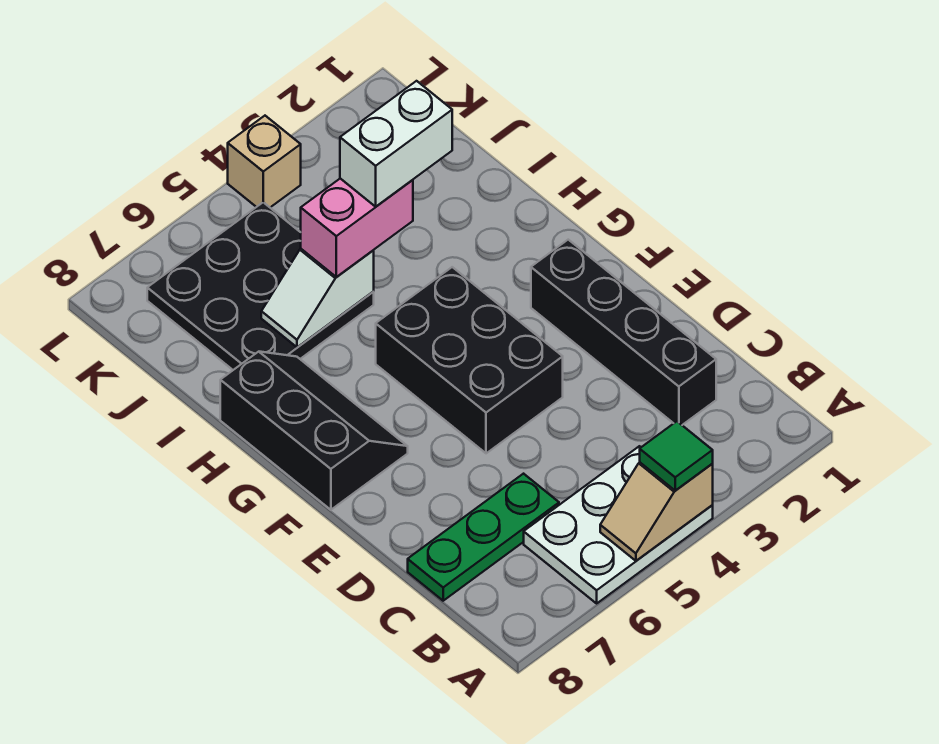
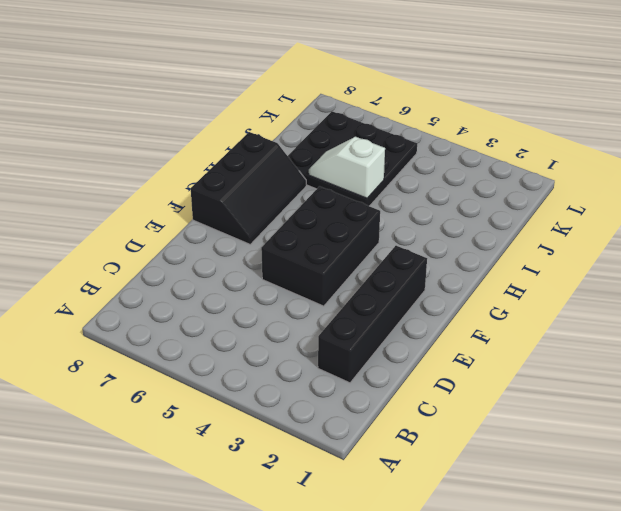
none -> white 2x3 plate [524,446,713,603]
none -> green 1x3 plate [408,474,559,601]
none -> tan 1x1 brick [228,116,301,207]

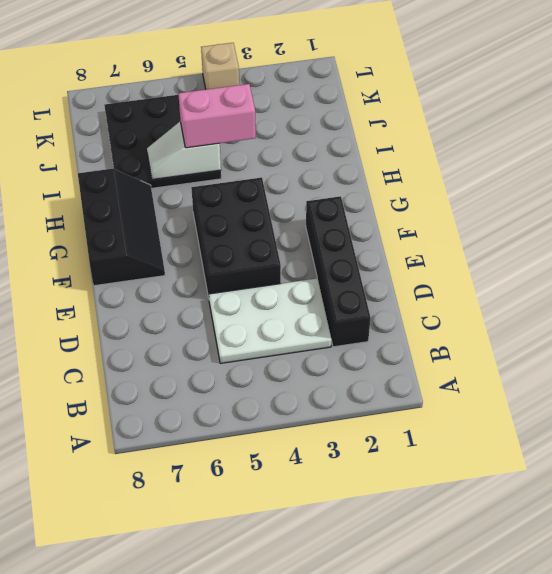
white 2x3 plate [209,278,332,363] -> white 2x3 plate moved to [524,446,713,603]
none -> green 1x3 plate [408,474,559,601]
none -> tan 1x2 slope [600,462,713,561]
none -> green 1x1 tile [640,421,713,491]

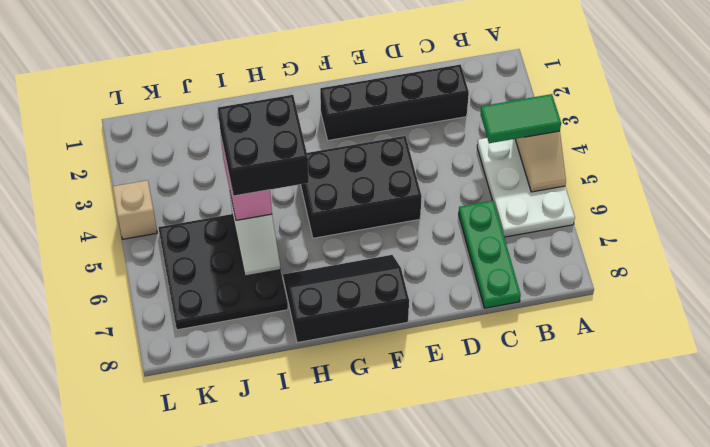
green 1x2 tile [480,94,561,143] -> green 1x1 tile [640,421,713,491]
black 2x2 brick [218,95,309,196] -> white 1x2 brick [340,81,452,207]

